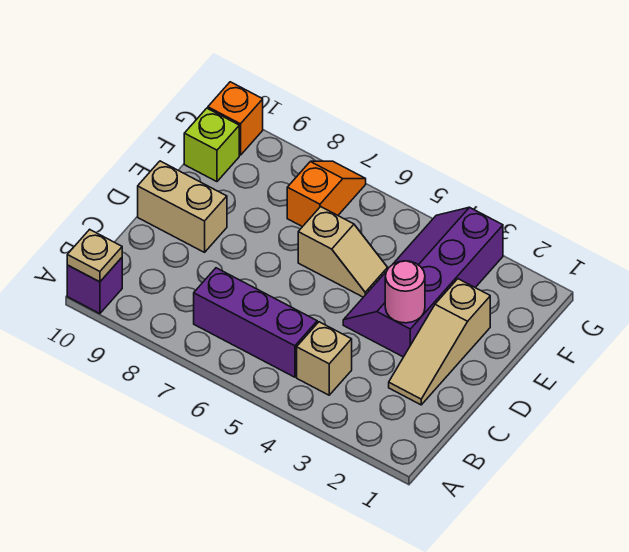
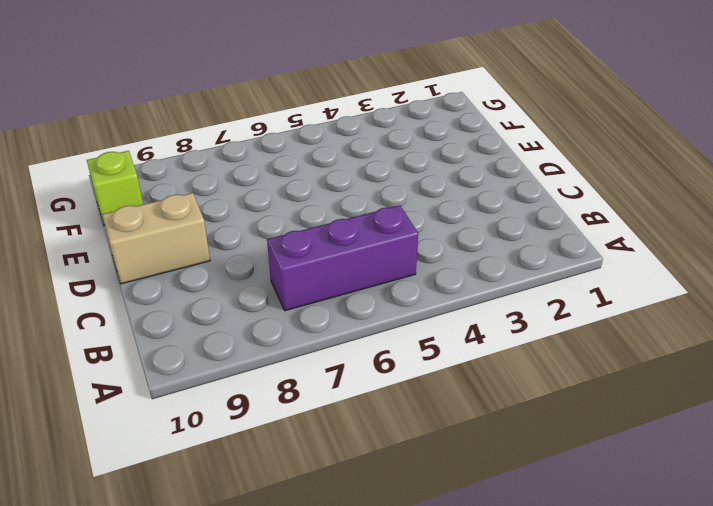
none -> purple 1x1 brick [67,258,122,314]
none -> tan 1x1 brick [297,322,352,395]
none -> tan 1x3 slope [389,279,490,405]

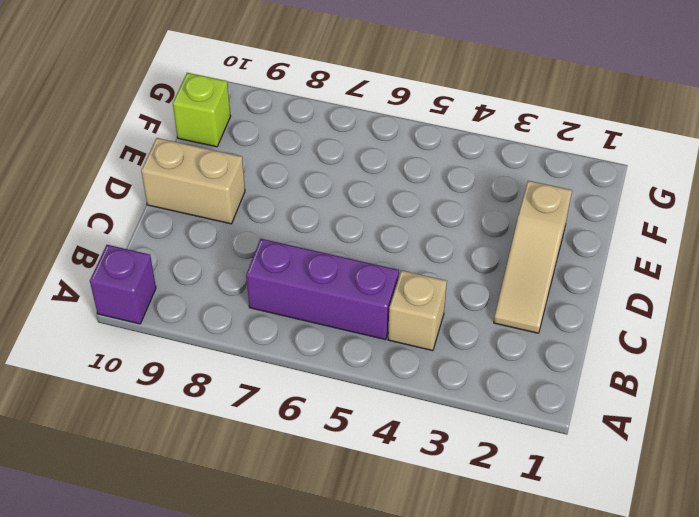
none -> purple 2x4 slope [343,207,503,357]
none -> tan 1x2 slope [298,207,388,297]
none -> orange 1x2 slope [287,161,366,227]

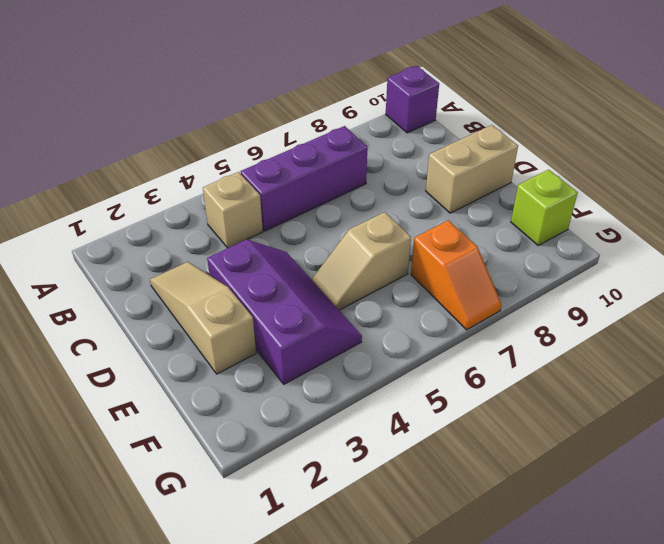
purple 2x3 slope [207,239,362,384] -> purple 2x4 slope [343,207,503,357]
none -> orange 1x1 brick [208,82,263,155]
none -> tan 1x1 plate [67,229,122,282]
none -> pink 1x1 round brick [385,261,425,323]

